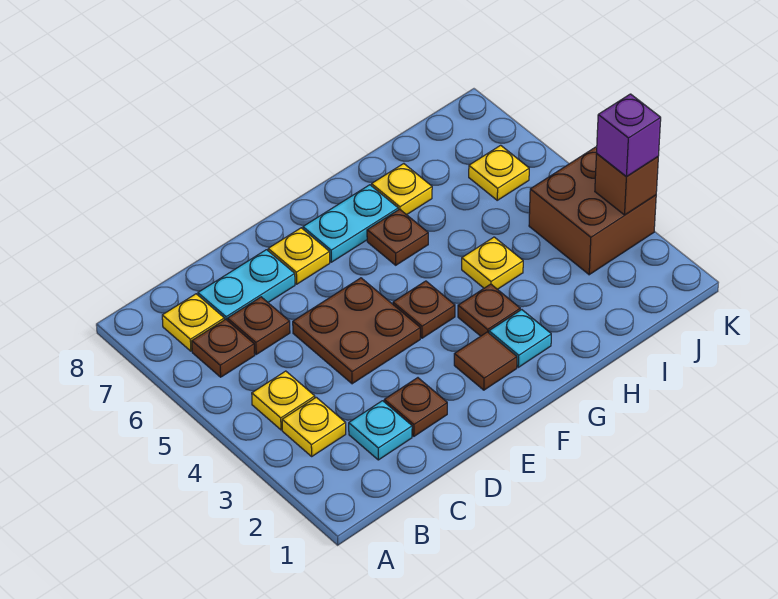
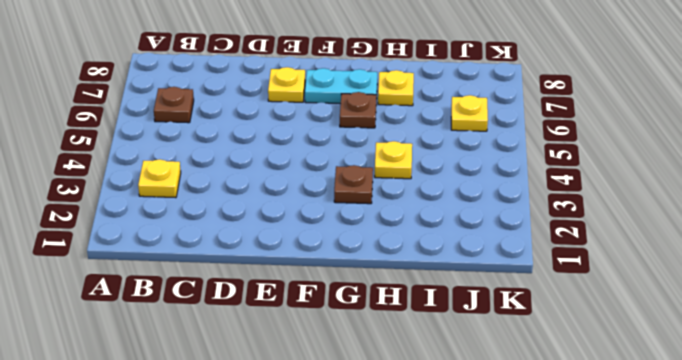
none -> yellow 1x1 plate [252,371,315,430]
none -> yellow 1x1 plate [162,294,224,351]
none -> cyan 1x1 plate [349,401,412,460]

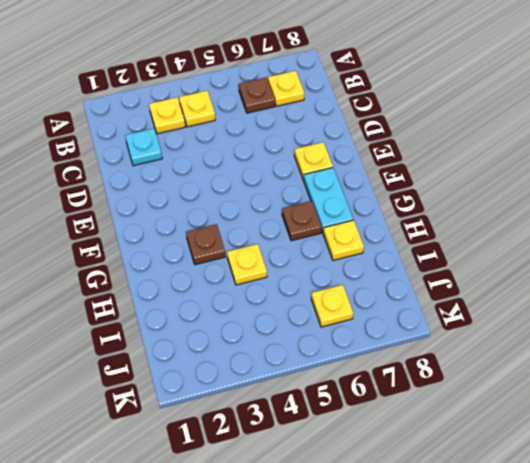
none -> brown 1x1 plate [227,297,290,354]
none -> cyan 1x2 plate [198,250,295,321]
none -> brown 1x1 plate [384,378,447,436]

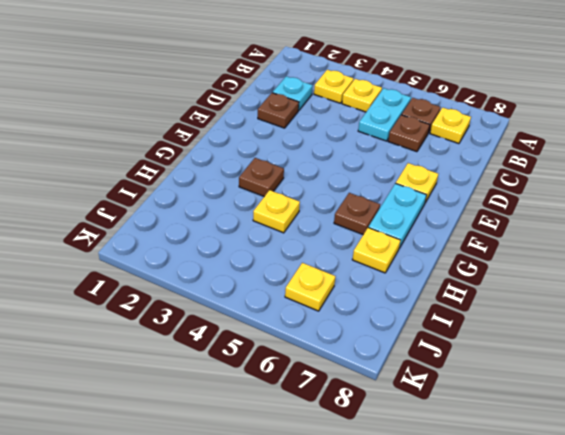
cyan 1x2 plate [358,88,411,141] -> cyan 1x2 plate moved to [198,250,295,321]
none -> brown 2x2 plate [293,278,420,384]
none -> brown 1x1 tile [454,332,517,390]
none -> brown 1x1 plate [393,281,455,338]

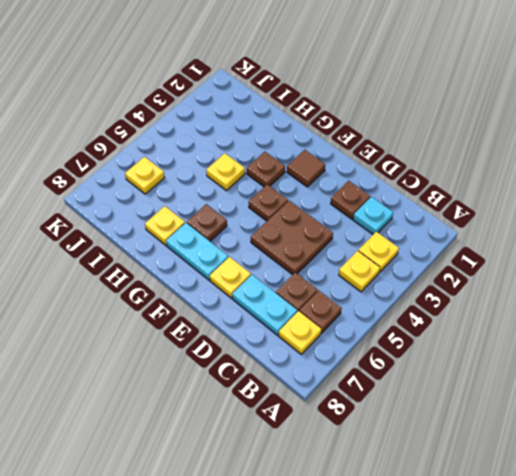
none -> cyan 1x1 plate [489,310,551,367]
none -> brown 2x2 brick [529,147,656,275]
none -> brown 1x1 brick [595,154,658,215]

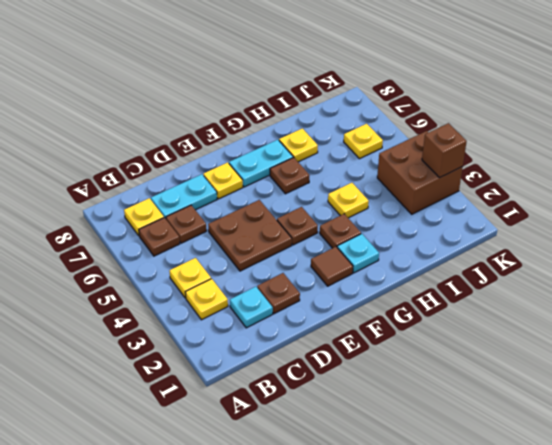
none -> purple 1x1 brick [597,94,661,177]

